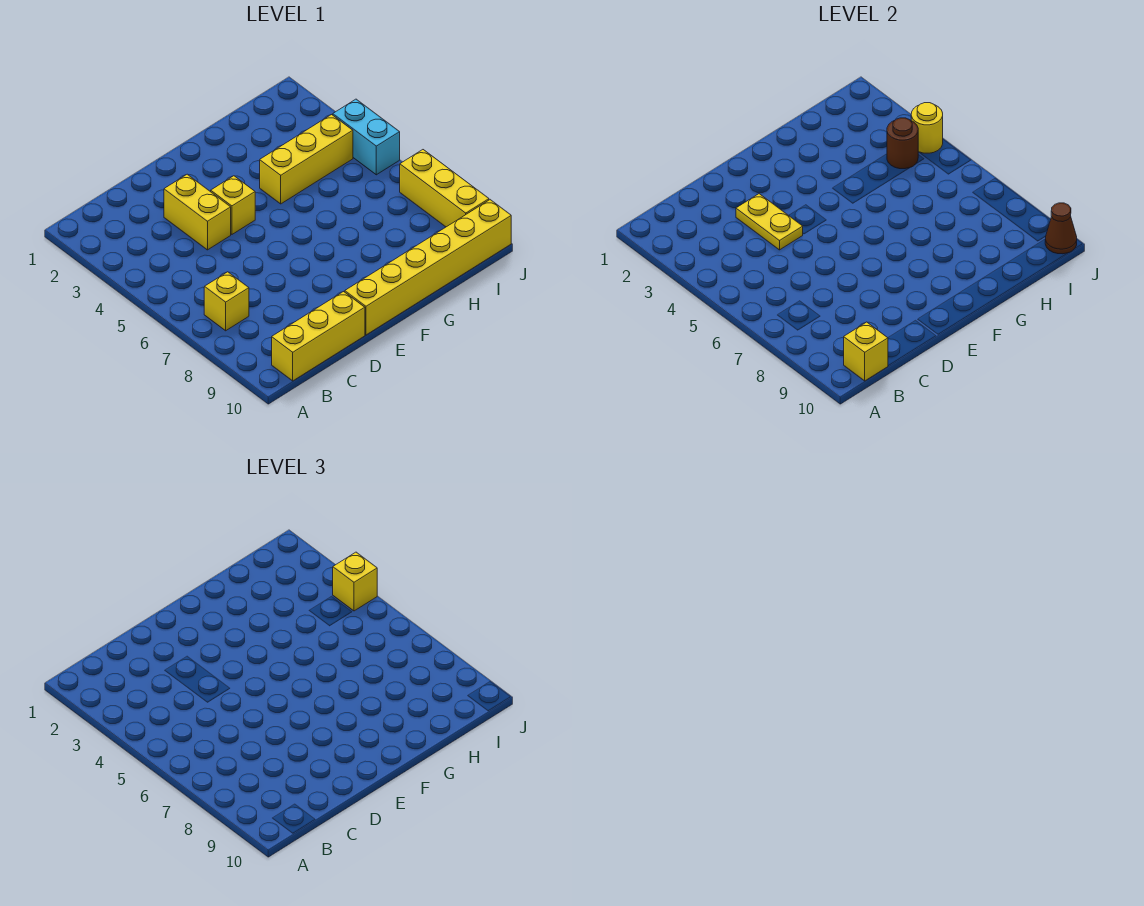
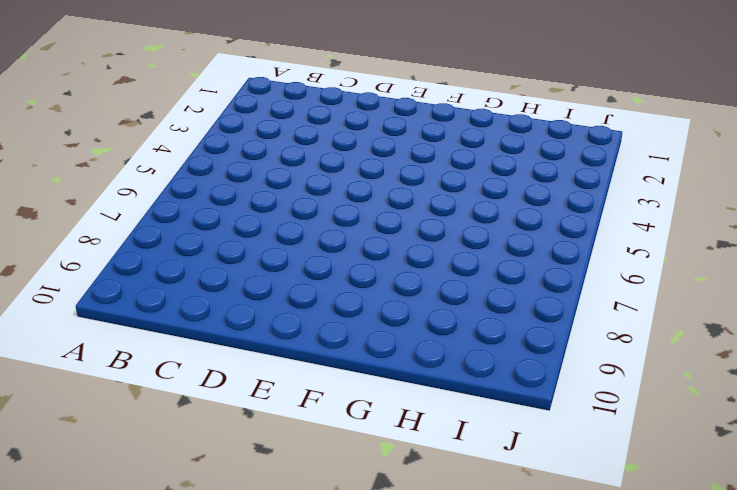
none -> yellow 1x1 brick [204,272,249,331]
none -> yellow 1x3 brick [272,292,365,381]
none -> yellow 1x2 brick [164,174,231,250]

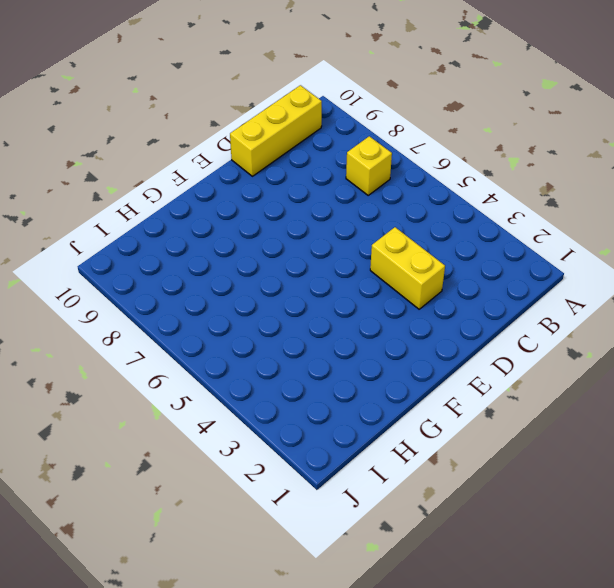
none -> yellow 1x1 brick [210,176,255,234]
none -> yellow 1x6 brick [345,200,511,335]
none -> yellow 1x3 brick [260,115,353,204]

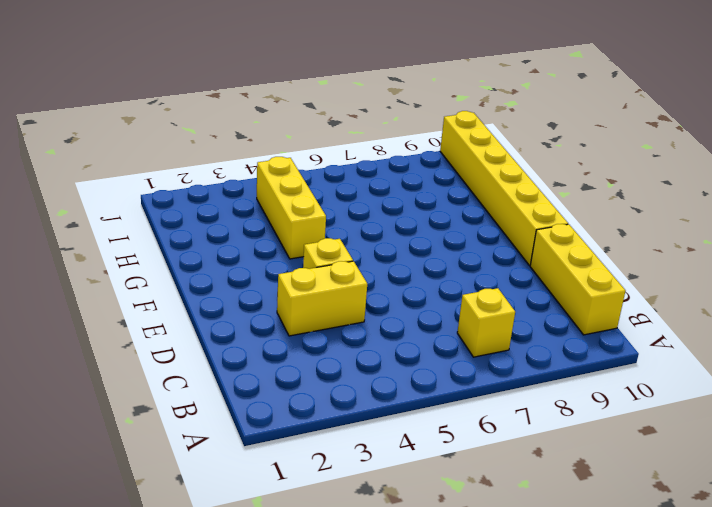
none -> cyan 1x2 brick [333,99,400,175]
none -> yellow 1x3 brick [400,150,489,227]
none -> yellow 1x1 brick [844,322,888,381]

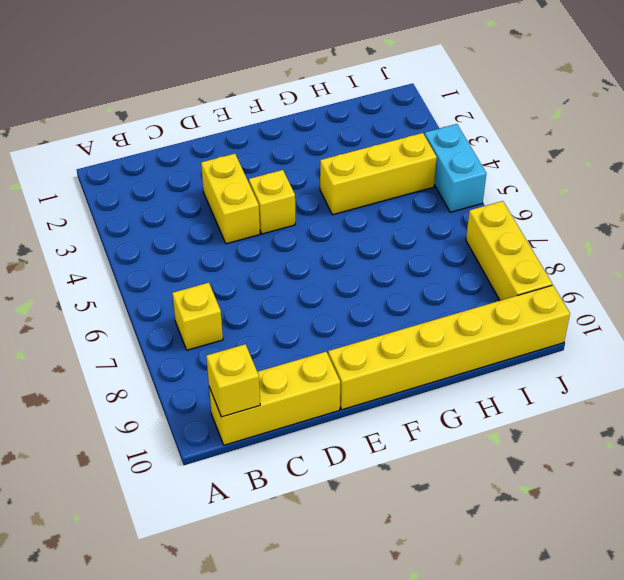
none -> yellow 1x2 plate [736,194,803,250]
none -> brown 1x1 round brick [887,118,918,169]
none -> yellow 1x1 round brick [911,103,943,153]

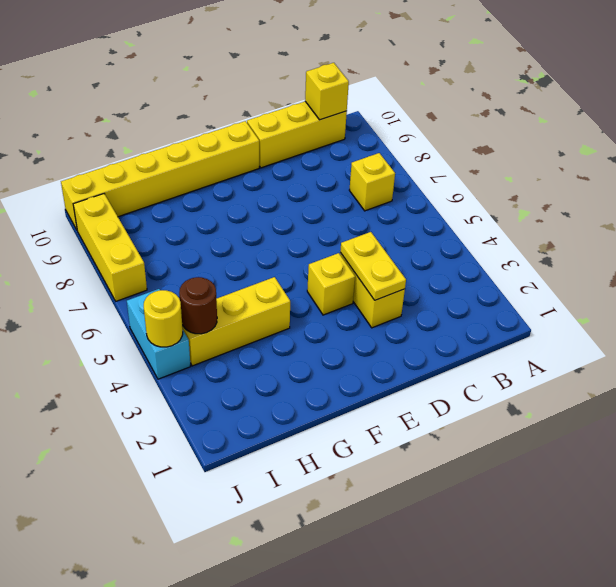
none -> brown 1x1 cone [1045,203,1077,254]
none -> yellow 1x1 brick [333,552,377,611]

